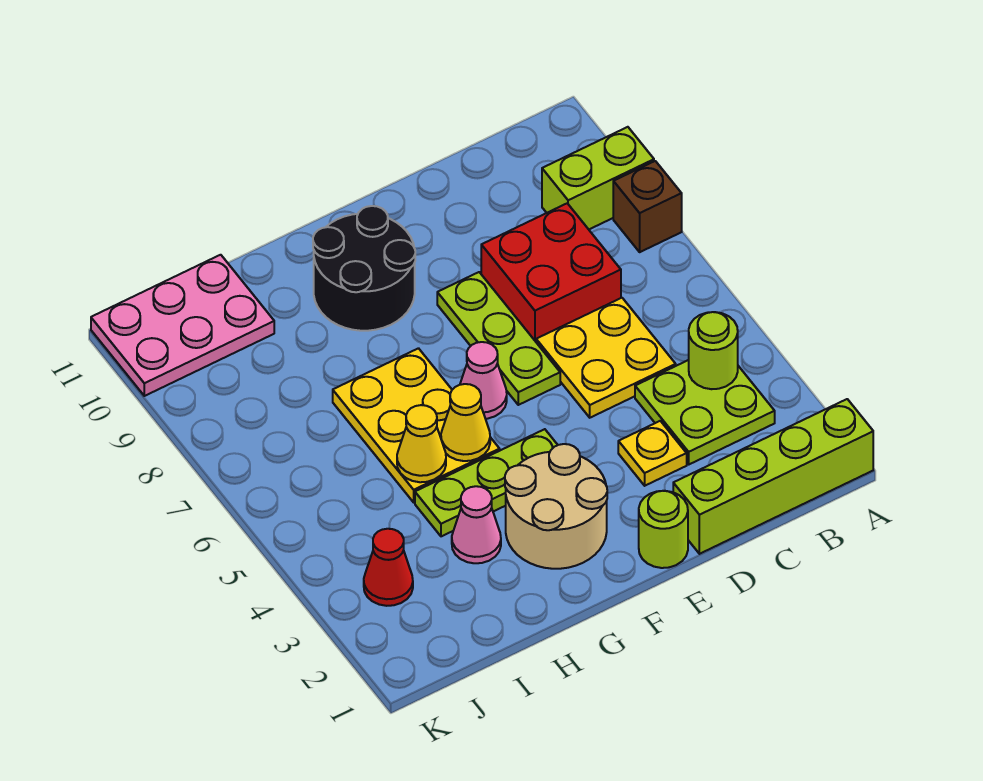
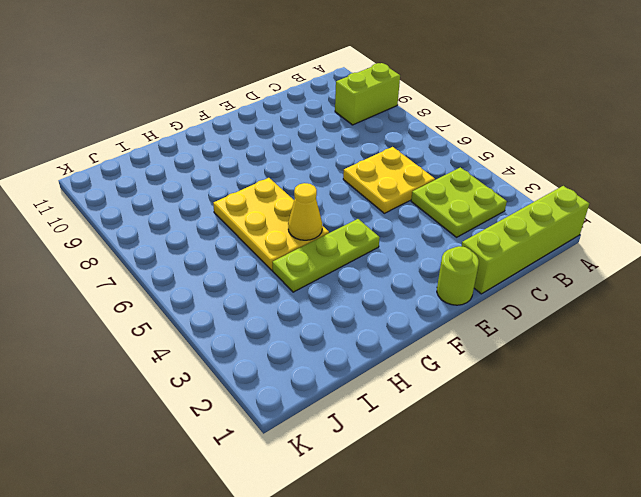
none -> brown 1x1 brick [613,161,682,252]
none -> red 2x2 brick [481,203,621,342]
none -> yellow 1x1 plate [618,421,687,486]

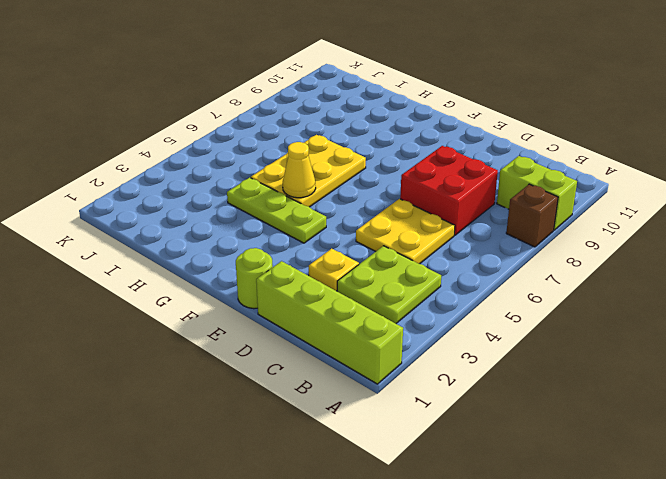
none -> lime 1x3 plate [437,272,560,405]
none -> tan 2x2 round brick [505,444,607,569]
none -> pink 1x1 cone [460,342,507,419]

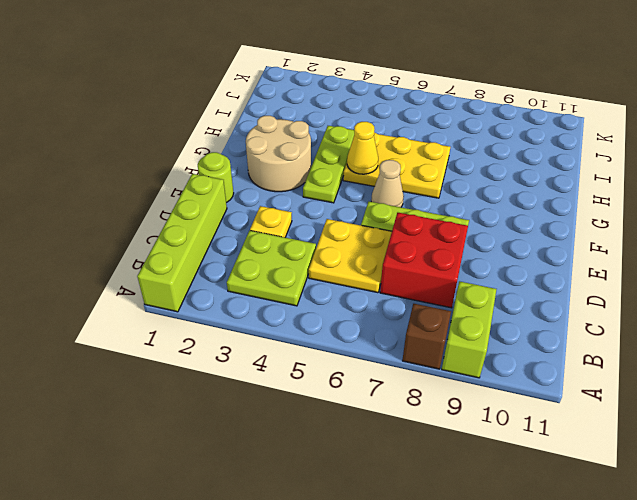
tan 1x1 cone [371,160,404,207] -> pink 1x1 cone [460,342,507,419]
none -> black 2x2 round brick [313,206,415,331]
none -> pink 1x1 cone [452,486,501,563]
none -> pink 2x3 plate [91,255,274,396]

